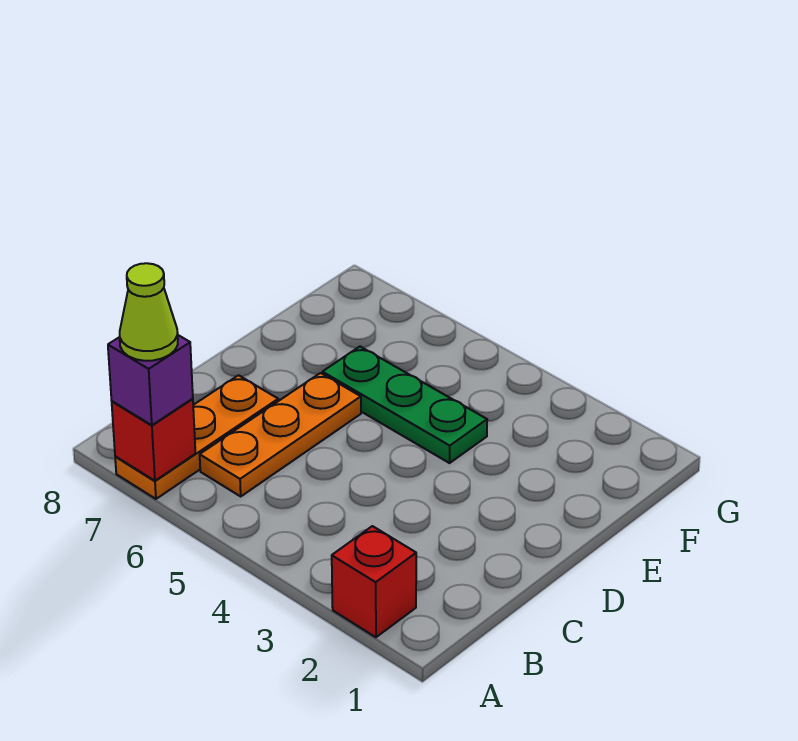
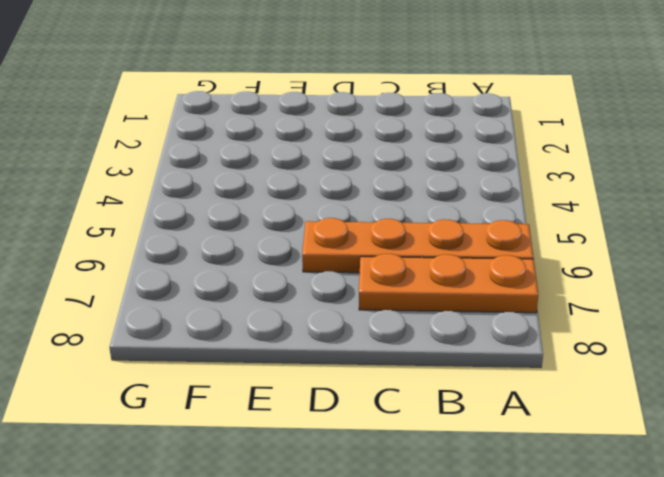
orange 1x4 plate [302,218,534,273] -> orange 1x3 plate [200,373,361,496]
none -> red 1x1 brick [332,526,416,637]
none -> green 1x3 plate [322,347,487,463]

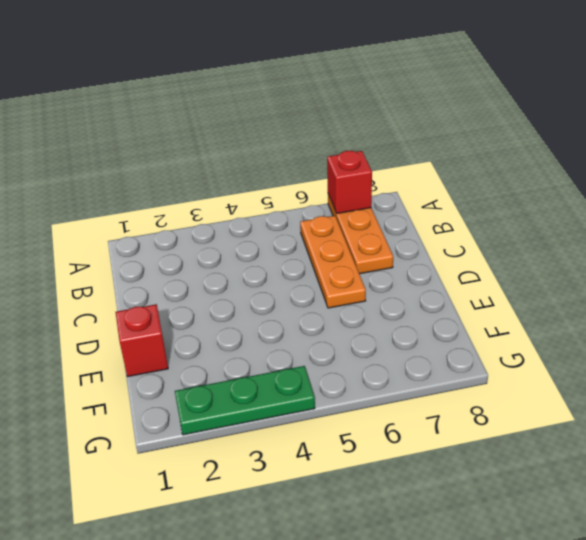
red 1x1 brick [116,304,168,377] -> red 1x1 brick moved to [332,526,416,637]
green 1x3 plate [175,366,315,435] -> green 1x3 plate moved to [322,347,487,463]
none -> purple 1x1 brick [108,335,193,425]
none -> lime 1x1 cone [120,263,178,361]

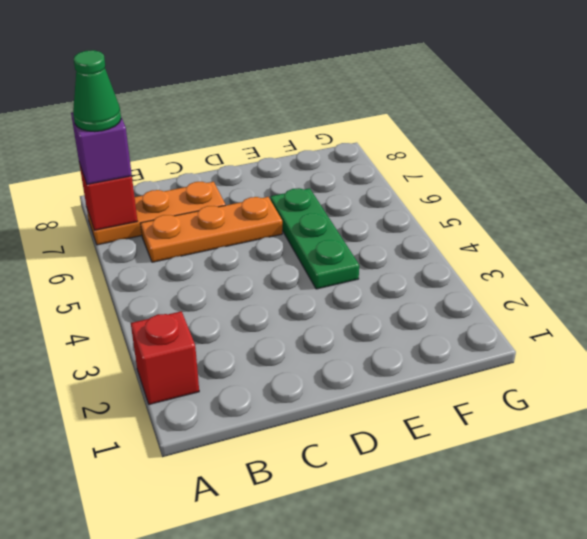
green 1x1 cone [73,50,121,132] -> lime 1x1 cone [120,263,178,361]

